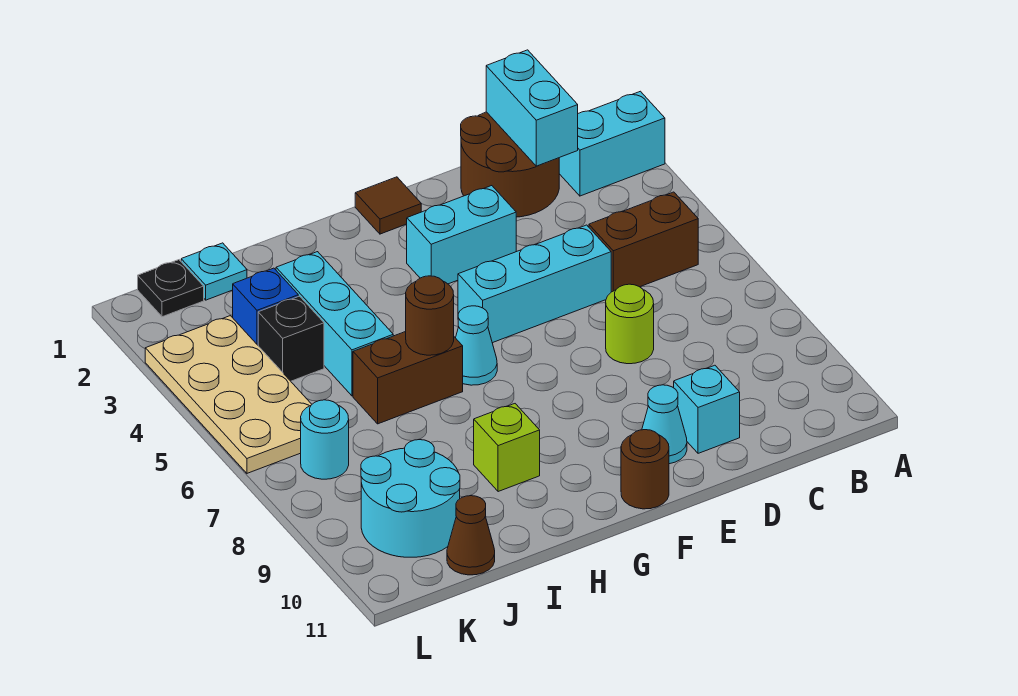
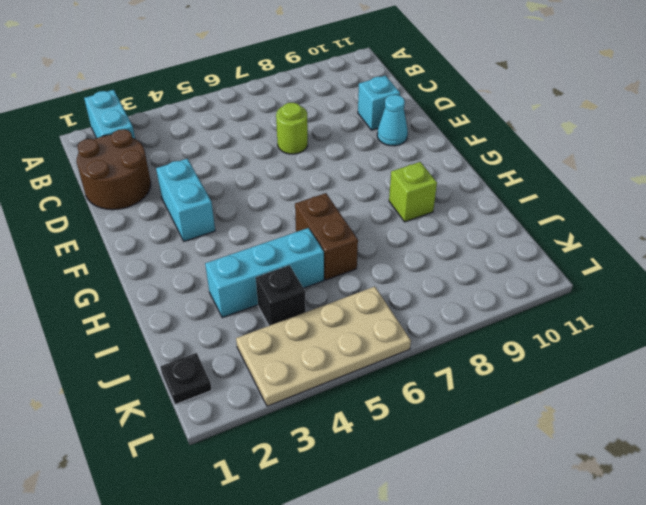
none -> brown 1x2 brick [589,192,698,292]
none -> cyan 1x3 brick [458,225,611,343]
none -> brown 1x1 tile [355,177,421,234]

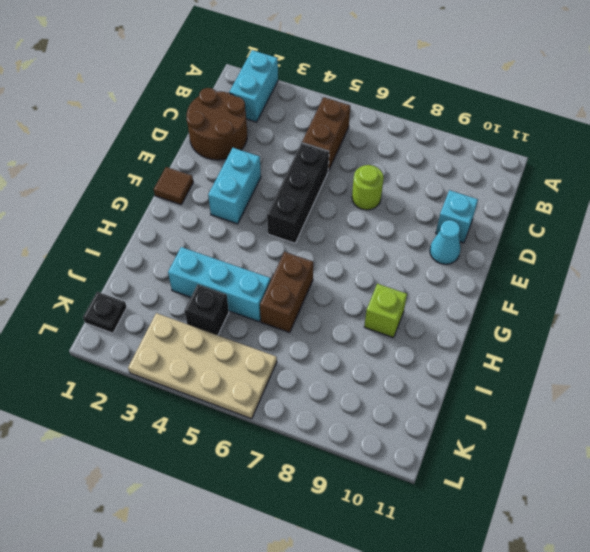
black 1x3 brick [267,143,329,243] -> cyan 1x3 brick [458,225,611,343]
none -> brown 1x1 round brick [621,430,669,509]
none -> cyan 1x1 cone [456,306,497,385]
none -> cyan 1x1 plate [181,243,247,300]

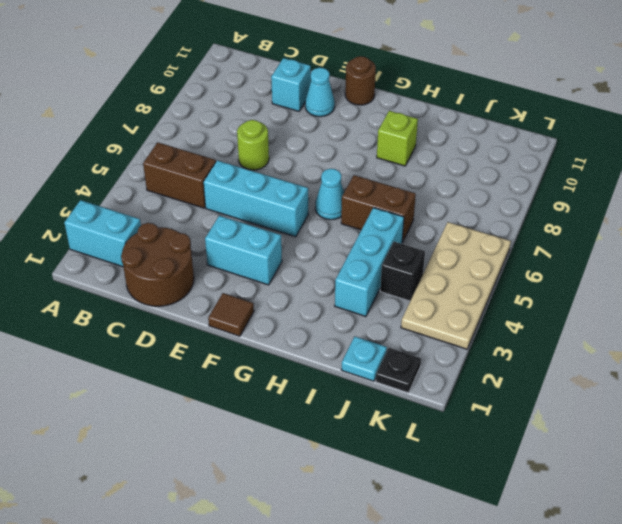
none -> blue 1x1 brick [233,268,298,345]
none -> cyan 2x2 round brick [361,440,460,557]
none -> brown 1x1 cone [447,496,495,575]

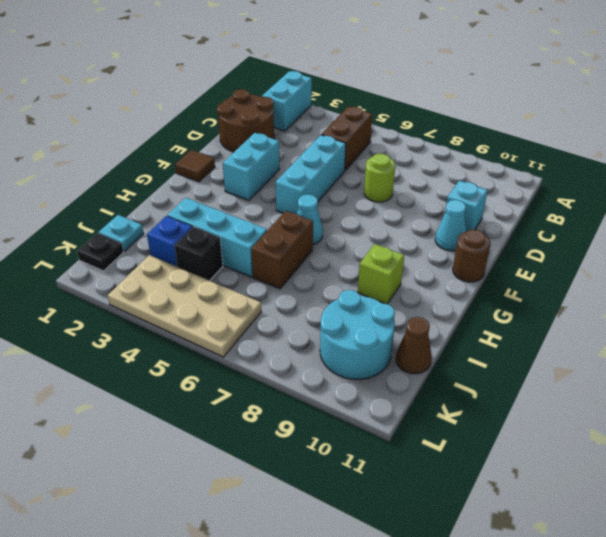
none -> cyan 1x1 round brick [301,400,349,479]
none -> cyan 1x2 brick [486,50,578,166]
none -> brown 1x1 round brick [406,276,454,355]

